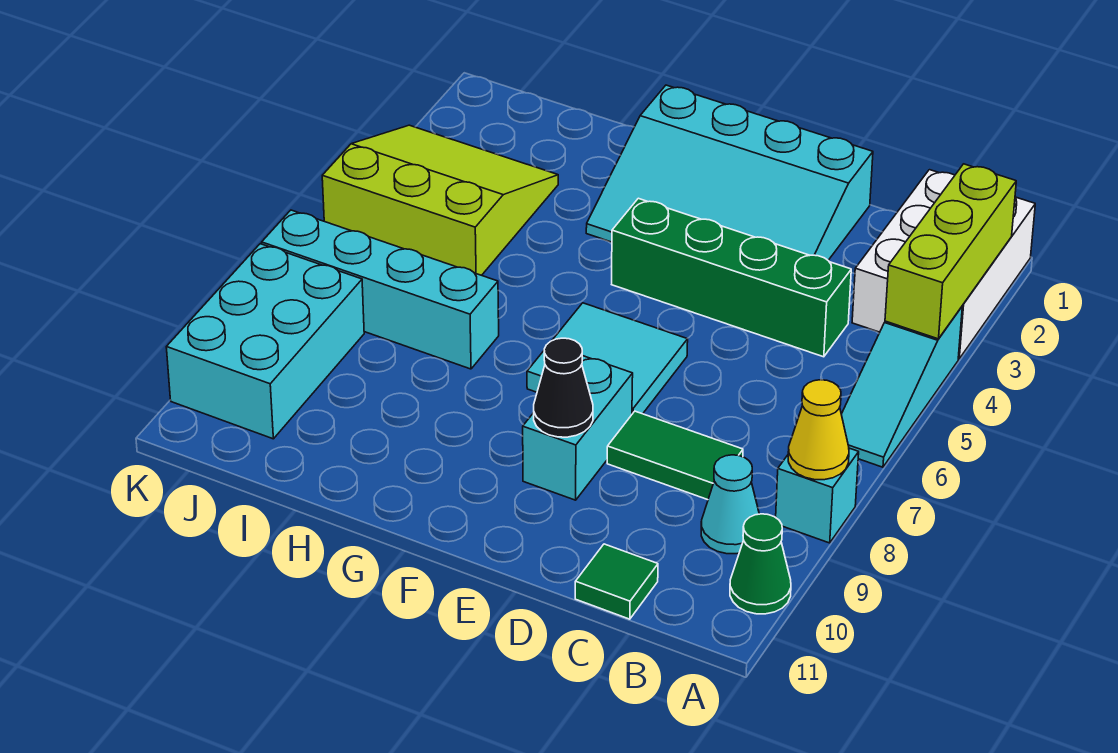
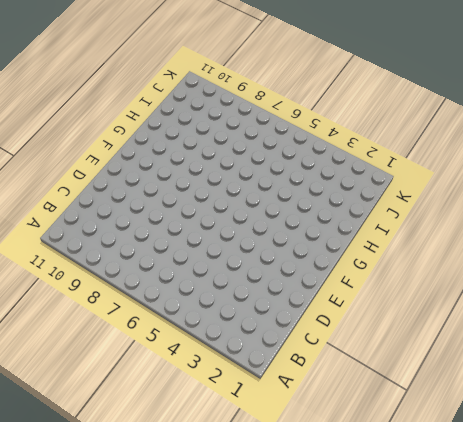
none -> white 2x3 brick [852,170,1035,359]
none -> cyan 1x3 slope [841,307,962,467]
none -> cyan 1x1 brick [776,448,859,543]

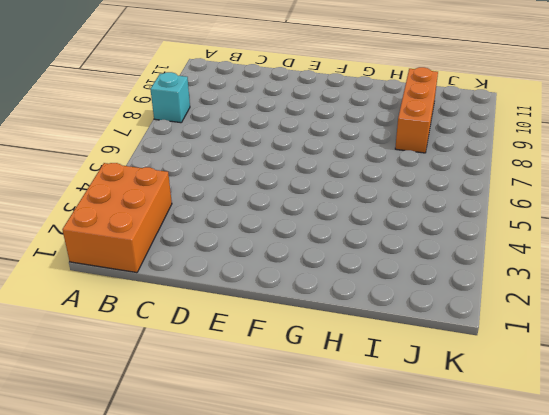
orange 2x3 brick [62,163,172,273] -> white 2x3 brick [852,170,1035,359]
orange 1x3 brick [395,67,438,153] -> none
none -> cyan 1x3 slope [841,307,962,467]
none -> green 1x1 cone [730,514,791,614]
none -> cyan 1x1 cone [701,455,759,554]

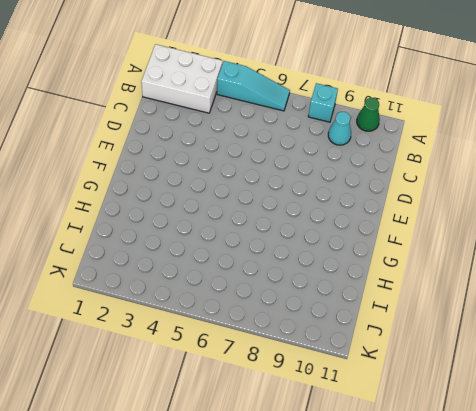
none -> green 1x4 brick [612,198,851,357]
none -> green 1x2 tile [607,411,743,500]
none -> green 1x1 tile [575,544,658,619]

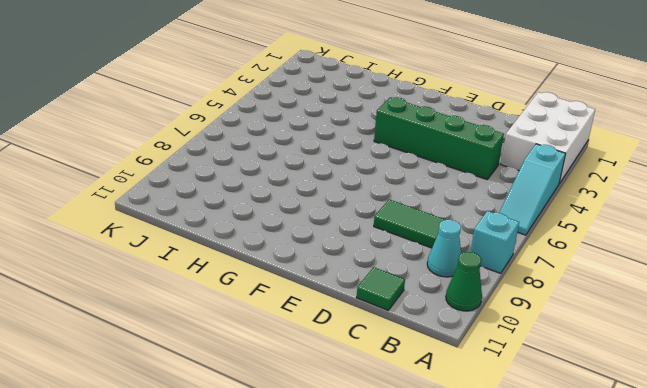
none -> cyan 3x4 slope [586,85,873,260]
none -> cyan 2x2 tile [527,303,688,414]
none -> cyan 1x2 brick [523,356,633,500]

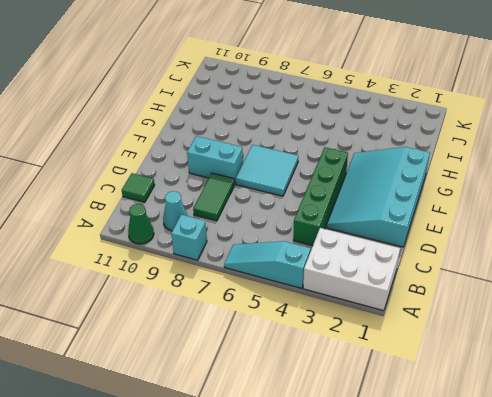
none -> cyan 1x4 brick [262,210,499,369]
none -> lime 3x3 slope [322,125,558,275]
none -> cyan 2x3 brick [166,244,364,439]

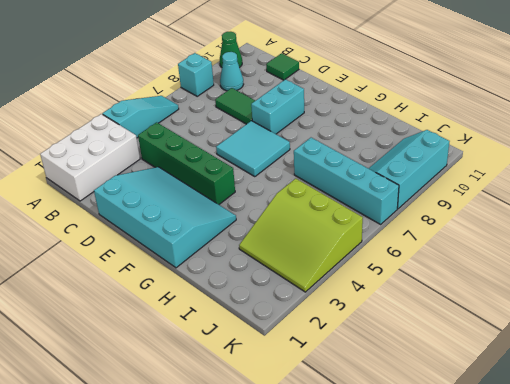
cyan 2x3 slope [369,130,450,209] -> cyan 2x3 brick [166,244,364,439]
none -> lime 1x3 brick [885,164,1016,339]
none -> yellow 1x1 cone [788,380,849,480]
none -> black 1x1 cone [534,338,593,437]

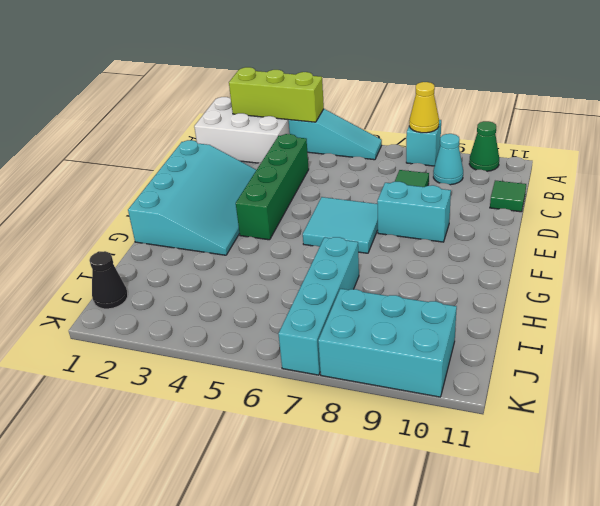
black 1x1 cone [89,251,128,309] -> black 1x1 cone moved to [534,338,593,437]
none -> lime 3x3 slope [322,125,558,275]

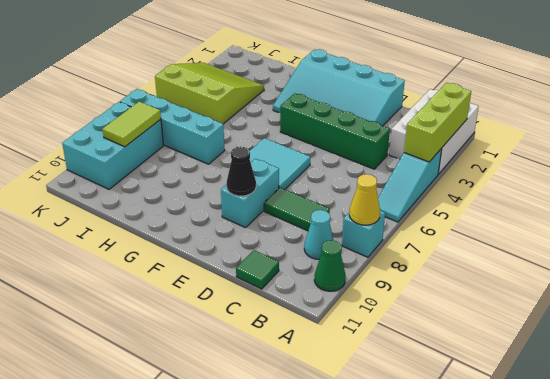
lime 1x2 tile [103,102,161,147] -> none

